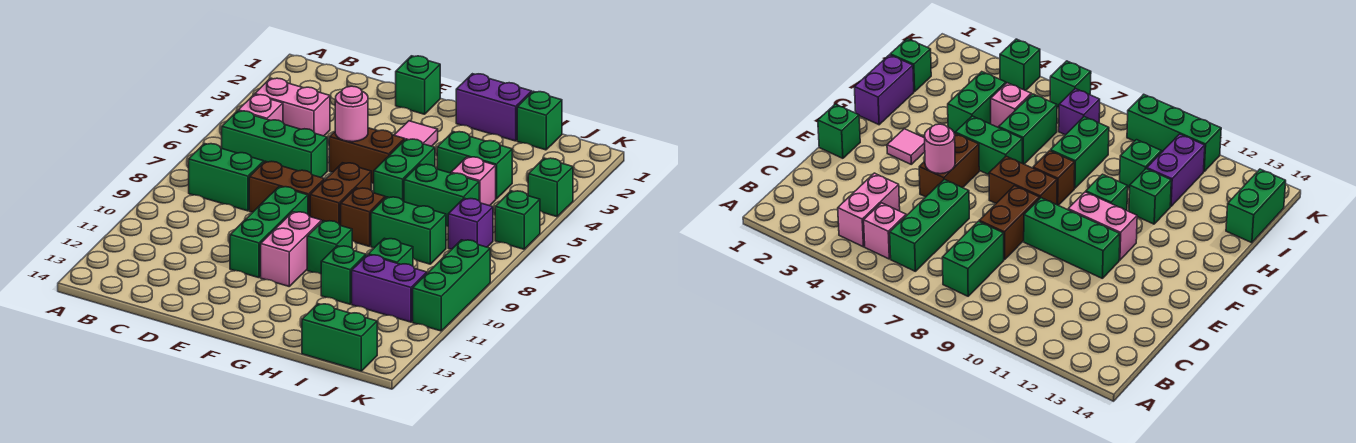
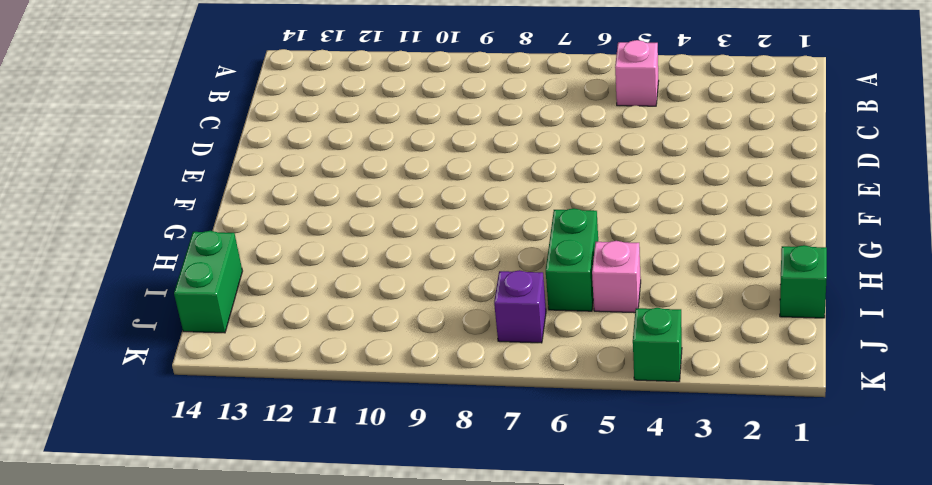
none -> pink 1x2 brick [255,78,330,136]
none -> green 1x3 brick [222,111,327,177]
none -> green 1x2 brick [189,144,264,211]

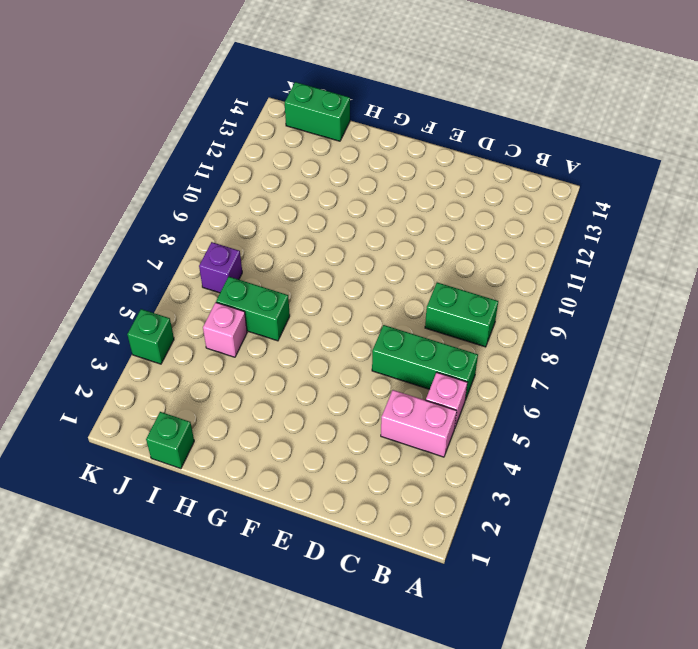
none -> brown 1x2 brick [249,161,324,217]
none -> green 1x1 brick [396,56,440,114]
none -> brown 1x2 brick [329,128,405,184]

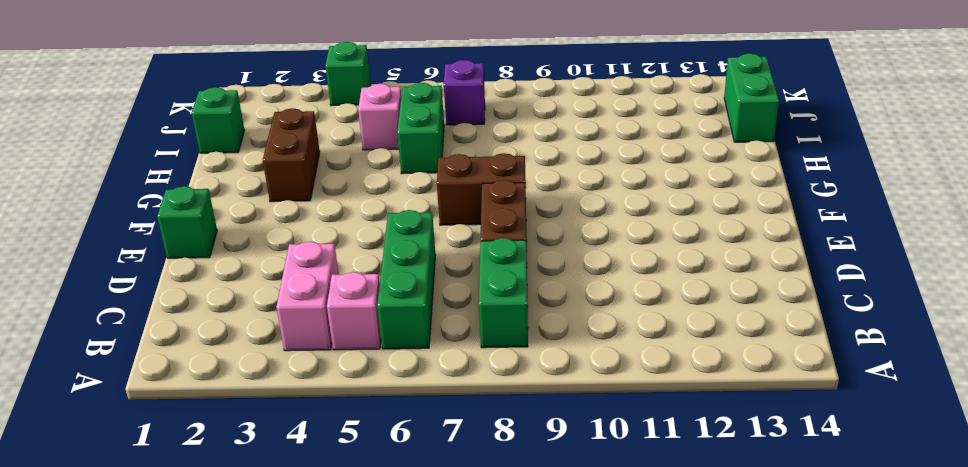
brown 1x2 brick [263,108,320,202] -> brown 1x2 brick moved to [329,128,405,184]
none -> green 1x3 brick [230,187,308,278]
none -> pink 1x1 tile [394,121,438,146]
none -> pink 1x2 brick [261,212,322,286]

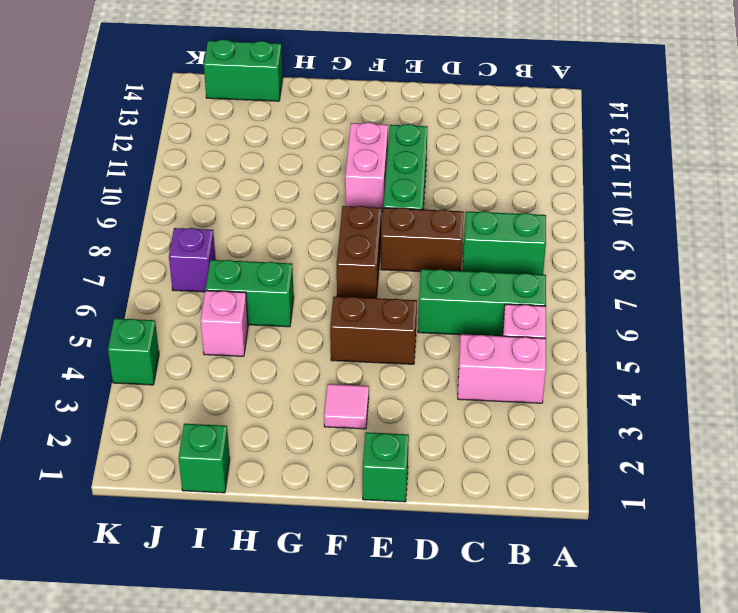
none -> purple 1x2 brick [456,74,532,141]
none -> green 1x2 brick [374,139,435,202]
none -> brown 1x1 brick [341,188,385,246]

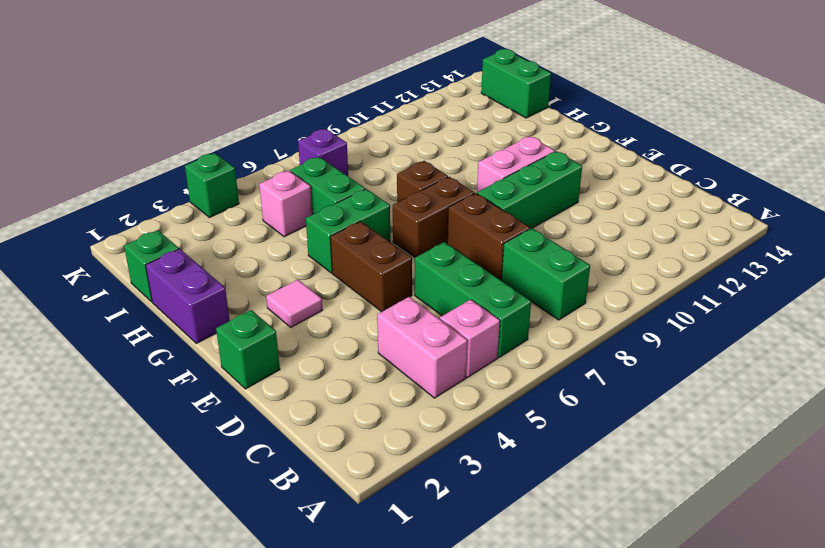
none -> green 1x1 brick [307,221,352,274]
none -> green 1x2 brick [437,132,512,199]
none -> green 1x2 brick [371,197,446,264]

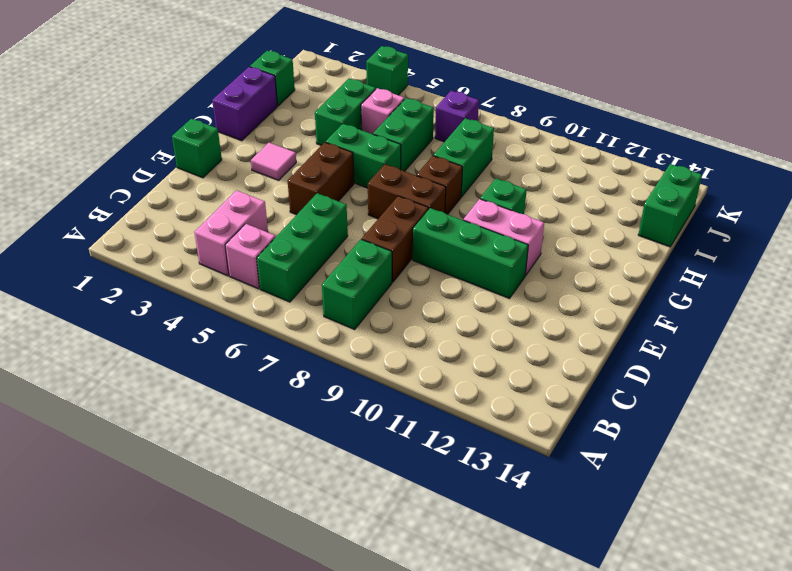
none -> green 1x1 brick [321,246,366,304]
none -> green 1x1 brick [368,238,413,266]
none -> purple 1x2 brick [352,255,427,322]

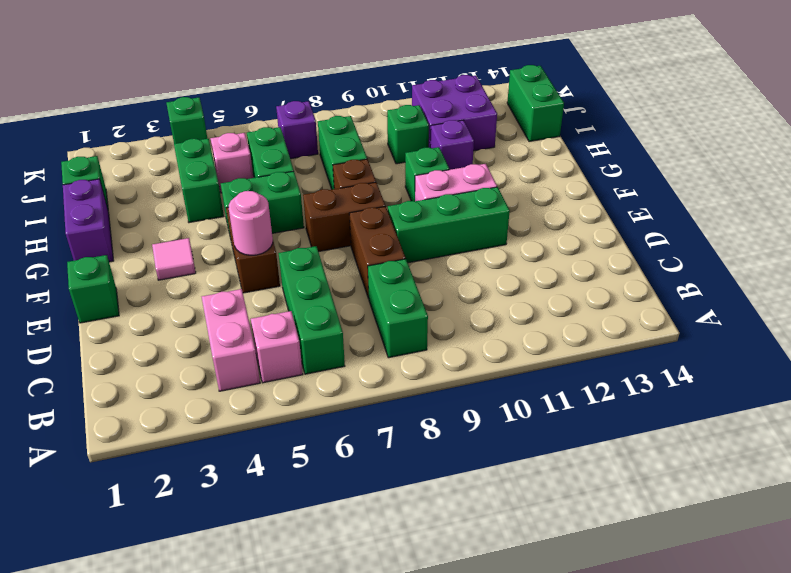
purple 1x1 brick [430,120,474,170] -> green 1x1 brick [321,246,366,304]
purple 2x2 brick [412,75,497,151] -> purple 1x2 brick [352,255,427,322]
none -> green 1x1 brick [495,191,540,249]
none -> green 1x3 brick [413,240,490,331]

